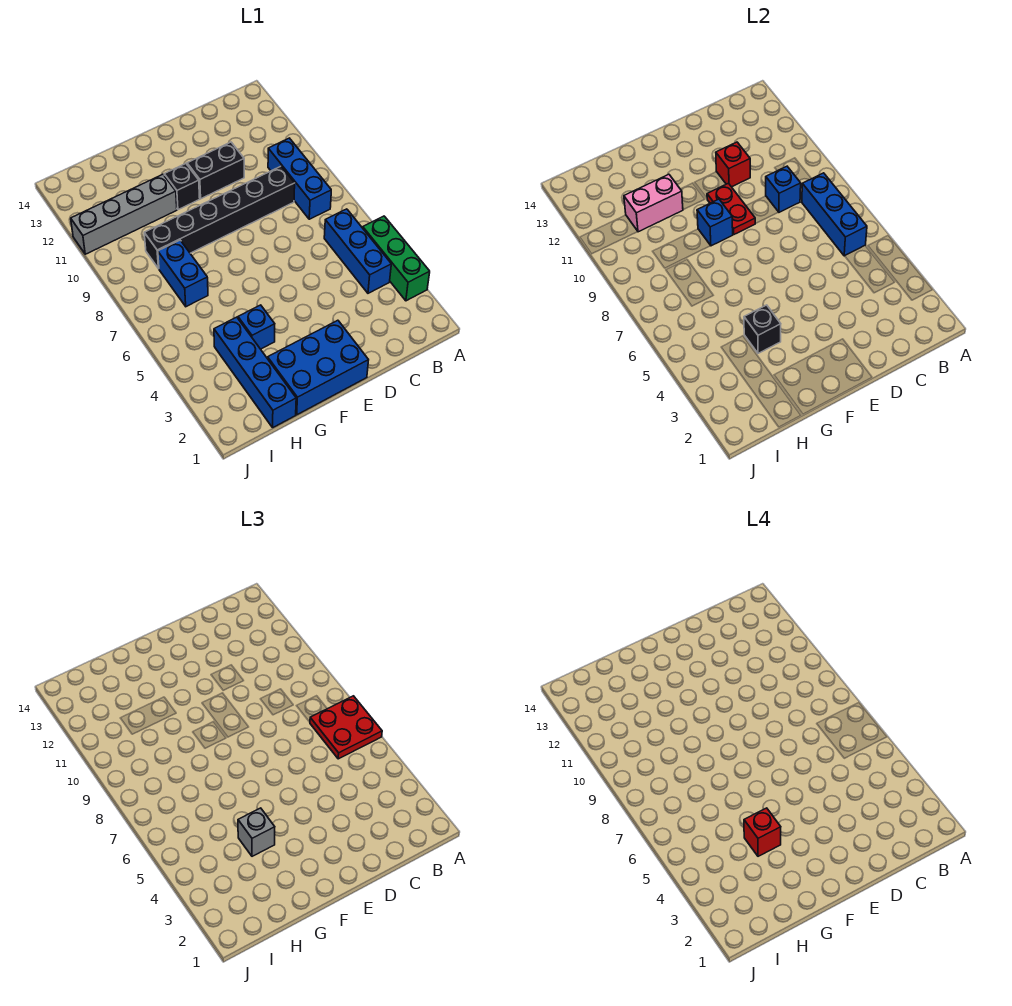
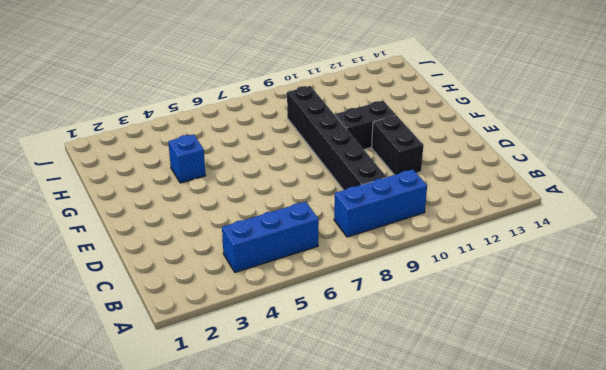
black 1x2 brick [335,101,396,149] -> black 1x1 brick [164,164,200,210]
none -> green 1x3 brick [363,216,430,301]
none -> blue 2x3 brick [268,320,368,415]
none -> grey 1x4 brick [71,174,177,254]

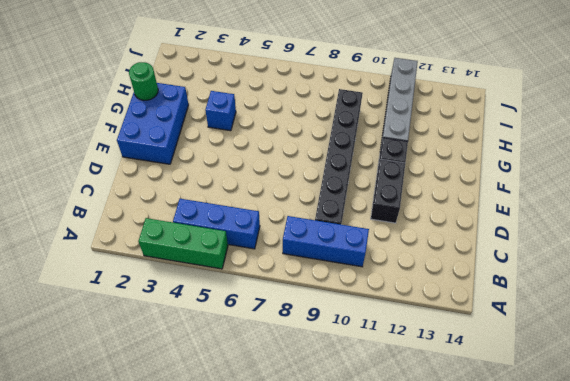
green 1x1 round brick [129,62,158,100] -> none
none -> blue 1x4 brick [214,317,296,427]
none -> blue 1x2 brick [158,240,208,307]
none -> blue 1x3 brick [802,173,867,256]

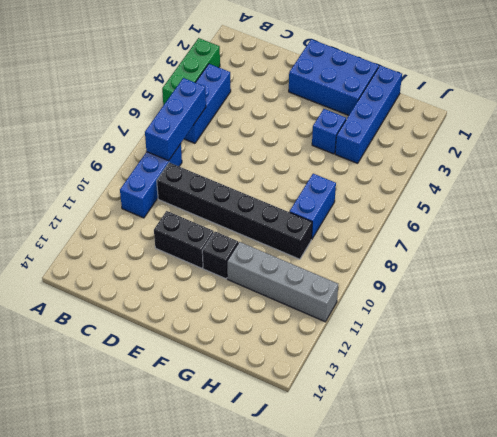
none -> blue 1x1 brick [766,166,801,212]
none -> red 1x1 brick [716,142,750,187]
none -> red 1x2 plate [707,183,755,234]

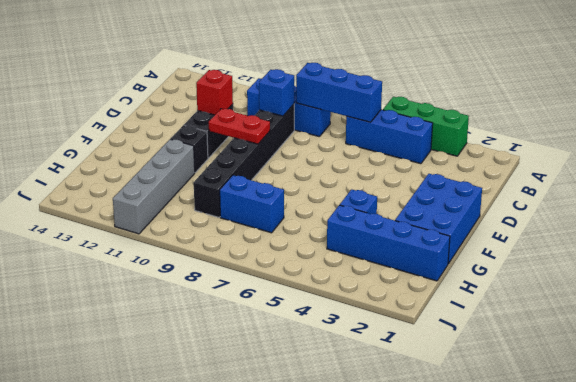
none -> blue 1x1 brick [697,199,733,246]
none -> black 1x1 brick [744,305,781,353]
none -> pink 1x2 brick [624,174,683,232]

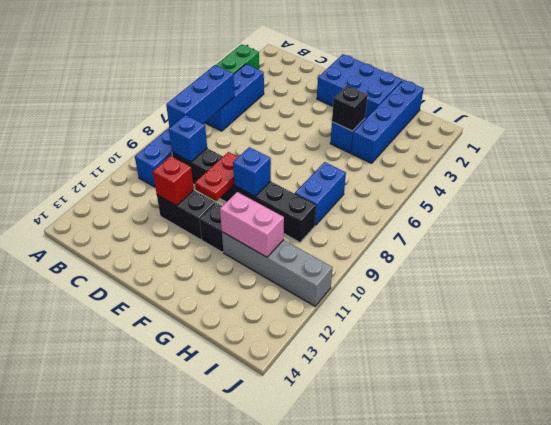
none -> red 2x2 plate [310,696,382,759]
none -> grey 1x1 brick [238,808,275,856]
none -> red 1x1 brick [744,808,781,856]

